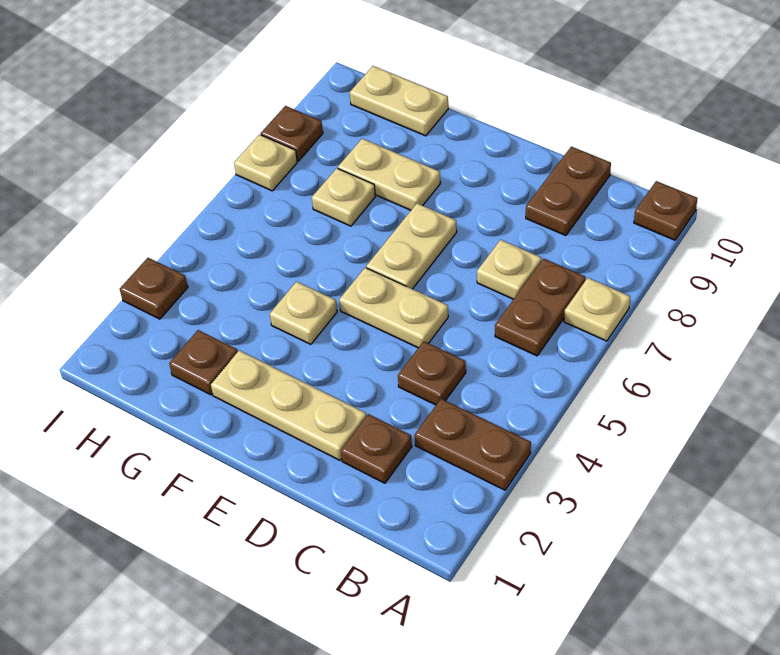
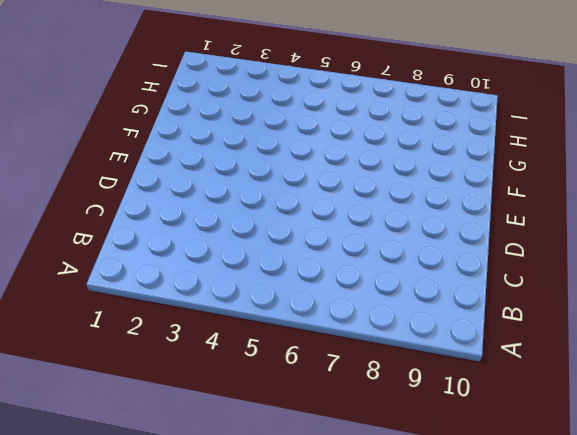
none -> brown 1x2 plate [415,399,531,490]
none -> tan 1x1 plate [564,278,630,341]
none -> brown 1x1 plate [634,181,698,240]

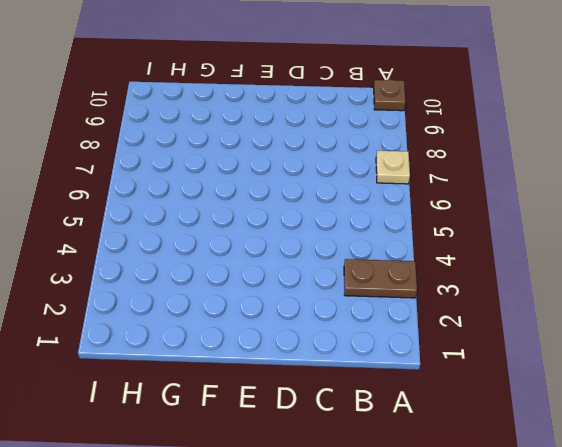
none -> brown 1x2 plate [495,259,585,356]
none -> brown 1x1 plate [341,414,412,483]
none -> brown 1x1 plate [398,341,466,405]

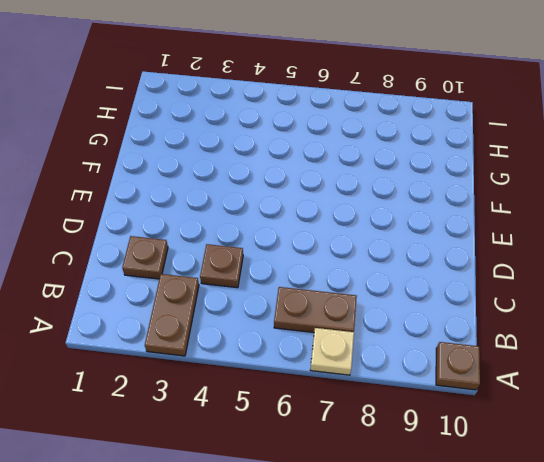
none -> tan 1x1 plate [477,240,542,299]
none -> brown 1x2 plate [526,146,611,236]
none -> tan 1x3 plate [211,350,366,460]

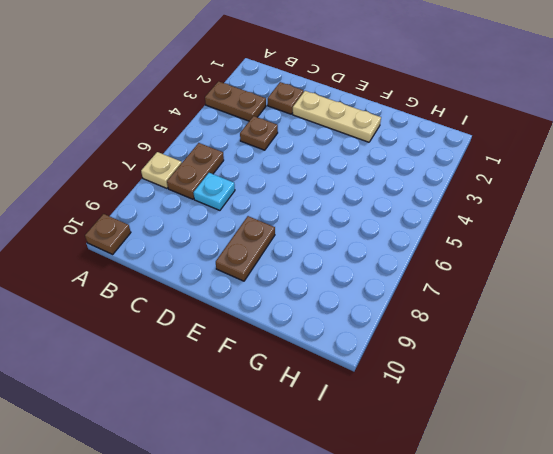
cyan 1x1 plate [193,173,235,210] -> tan 1x1 plate [477,240,542,299]
brown 1x2 plate [216,216,275,281] -> brown 1x2 plate moved to [526,146,611,236]
none -> tan 1x2 plate [339,268,448,348]
none -> tan 1x2 plate [366,203,457,289]
none -> tan 1x1 plate [270,282,337,344]

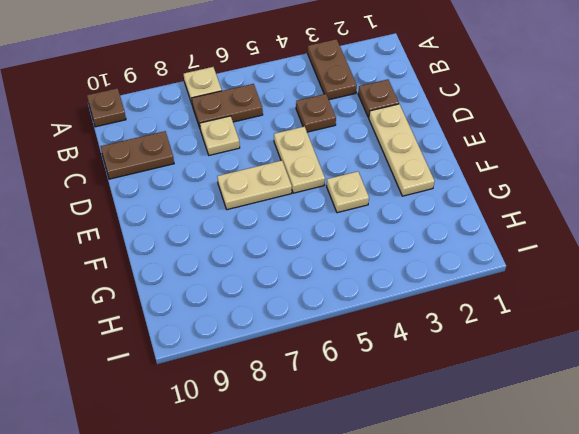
none -> tan 1x2 plate [338,138,440,210]
none -> brown 1x1 plate [169,330,238,395]
none -> tan 1x1 plate [312,168,375,226]

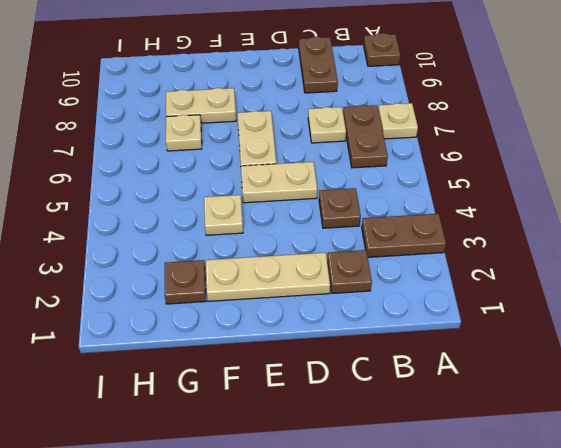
none -> tan 1x2 plate [350,66,448,136]
none -> brown 1x1 plate [120,258,188,319]
none -> tan 1x1 plate [234,135,297,191]

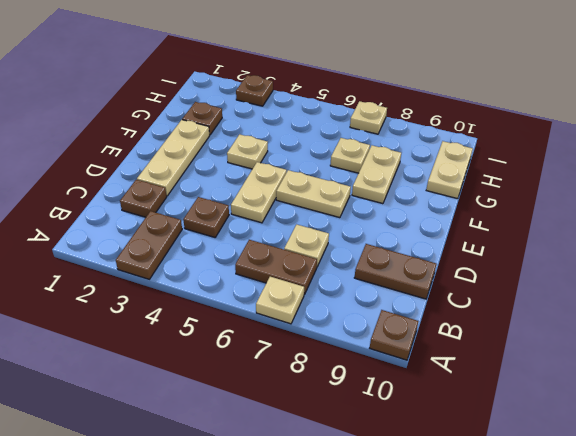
none -> brown 1x1 plate [261,106,323,161]

